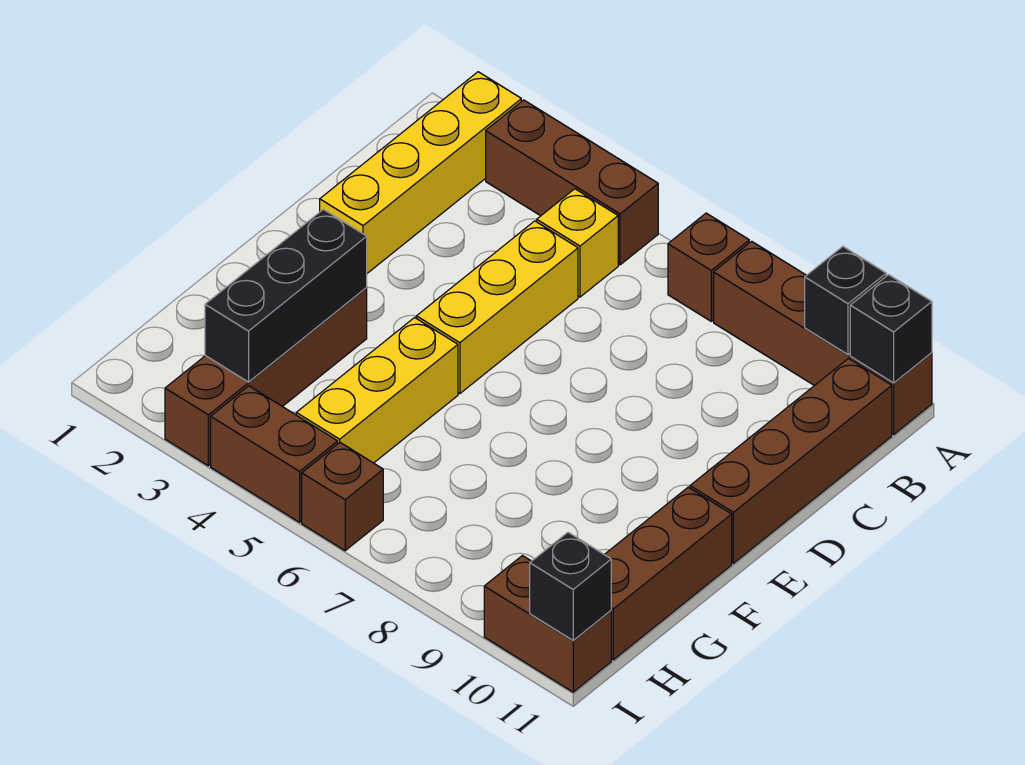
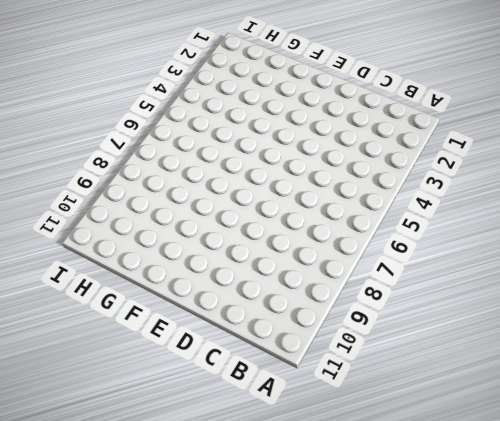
none -> yellow 1x4 brick [320,72,521,273]
none -> brown 1x3 brick [486,100,658,265]
none -> brown 1x1 brick [668,213,749,321]

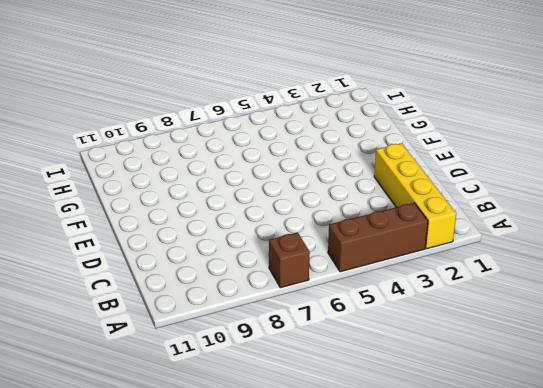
none -> brown 1x4 brick [714,241,932,434]
none -> yellow 1x1 brick [537,189,618,297]
none -> brown 1x4 brick [690,359,892,563]

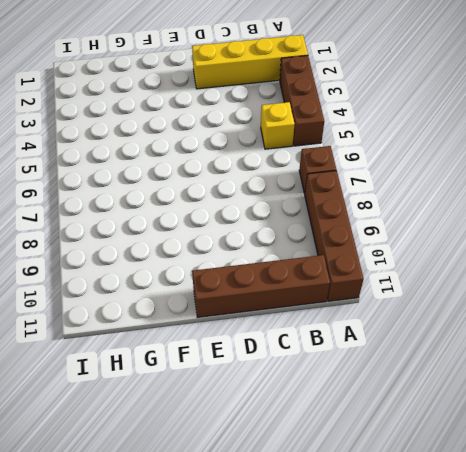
none -> yellow 1x3 brick [416,221,578,394]
none -> brown 1x4 brick [165,288,367,466]
none -> yellow 1x3 brick [296,318,458,463]

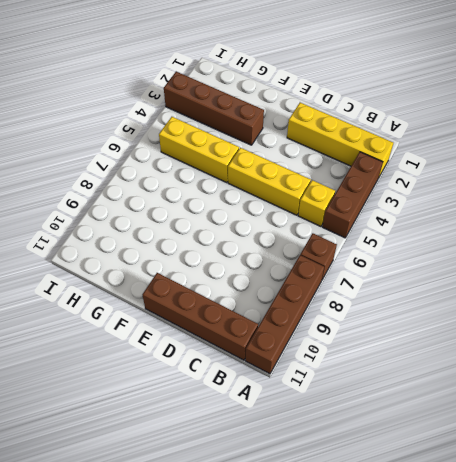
none -> brown 1x3 brick [604,487,732,660]
none -> brown 1x2 brick [211,386,338,522]
none -> brown 1x1 brick [302,443,383,551]

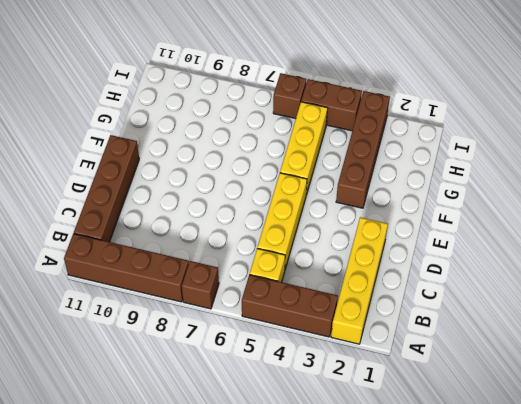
none -> brown 1x3 brick [604,487,732,660]
none -> brown 1x2 brick [484,556,611,692]
none -> black 1x1 brick [805,247,886,355]

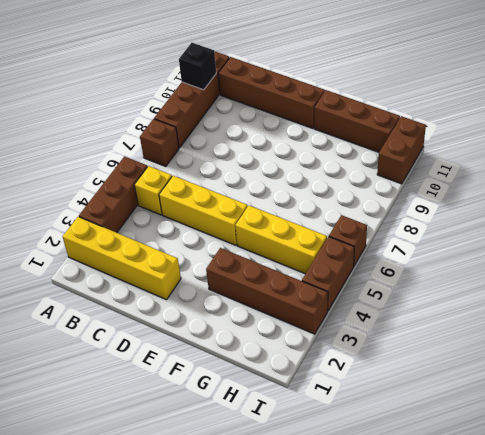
none -> black 1x1 brick [850,275,932,383]
none -> black 1x3 brick [205,209,367,382]
none -> black 1x1 brick [530,532,611,641]

